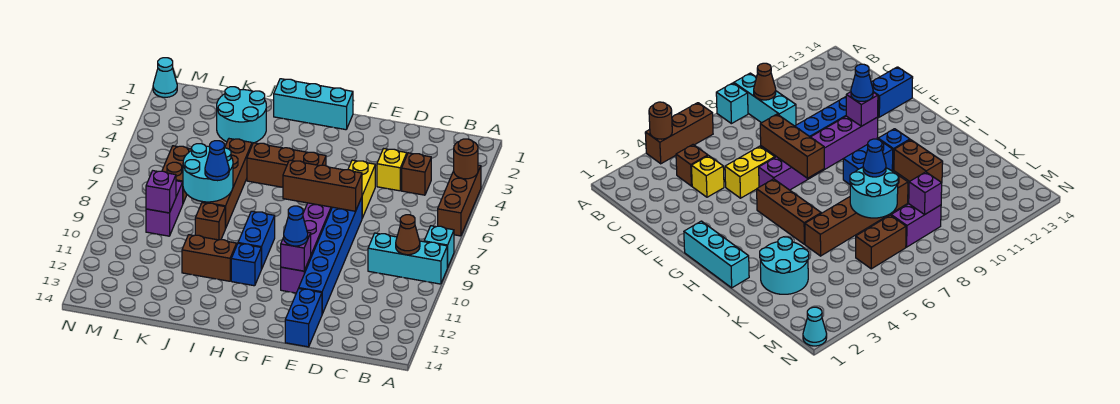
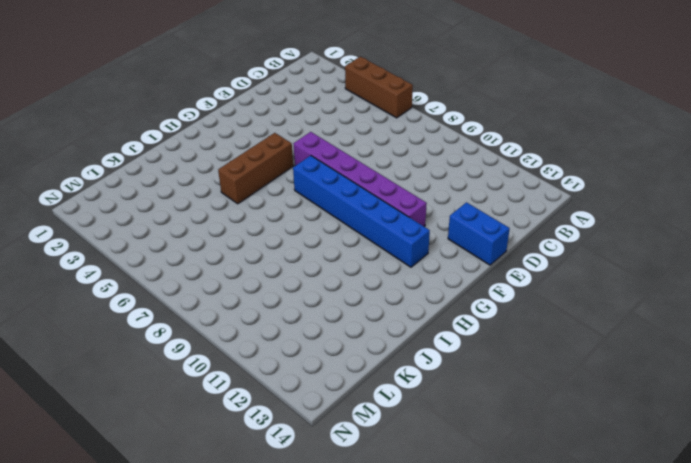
blue 1x6 brick [293,156,430,267] -> blue 1x6 brick moved to [299,197,362,314]
none -> cyan 1x1 brick [424,226,454,268]
none -> cyan 1x3 brick [368,233,447,284]
none -> brown 1x1 brick [402,153,431,195]

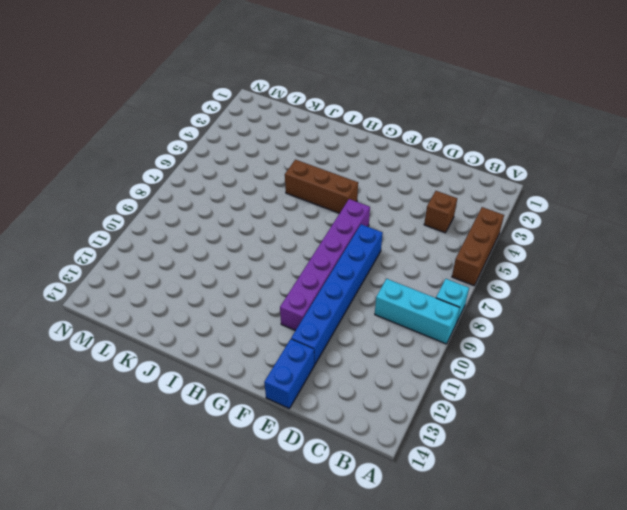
none -> yellow 1x1 brick [377,149,407,191]
none -> yellow 1x2 brick [348,160,375,218]
none -> cyan 1x3 brick [274,79,353,130]

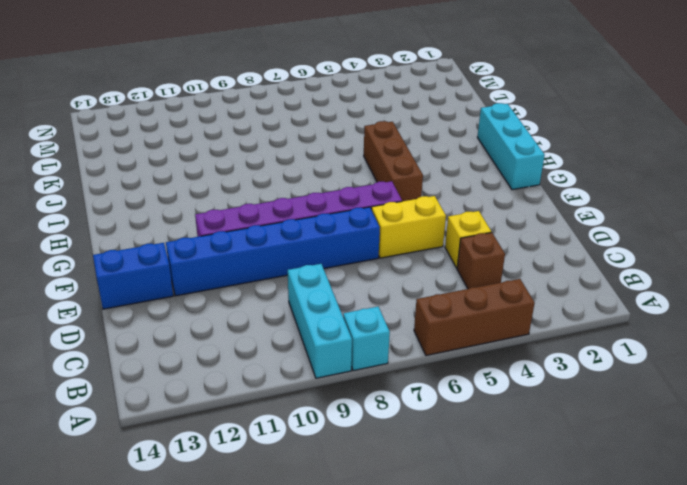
none -> blue 1x2 brick [238,211,275,269]
none -> blue 1x1 brick [231,243,261,286]
none -> brown 1x2 brick [182,235,237,281]

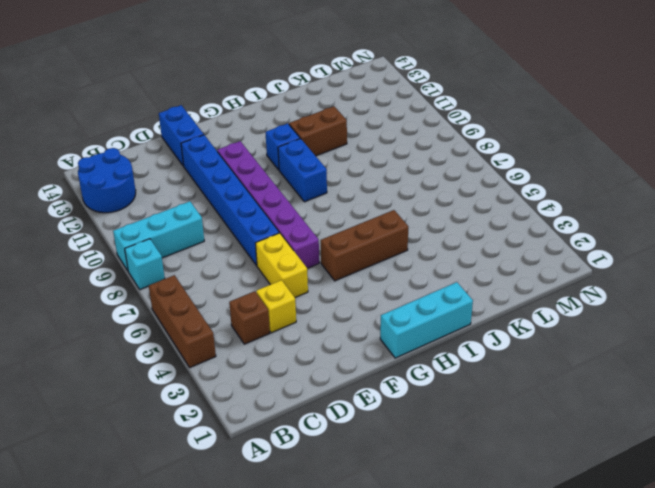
blue 2x2 round brick [78,148,136,213] -> none
none -> cyan 2x2 round brick [217,87,266,143]
none -> brown 1x4 brick [202,139,252,229]
none -> brown 1x1 brick [195,203,225,240]

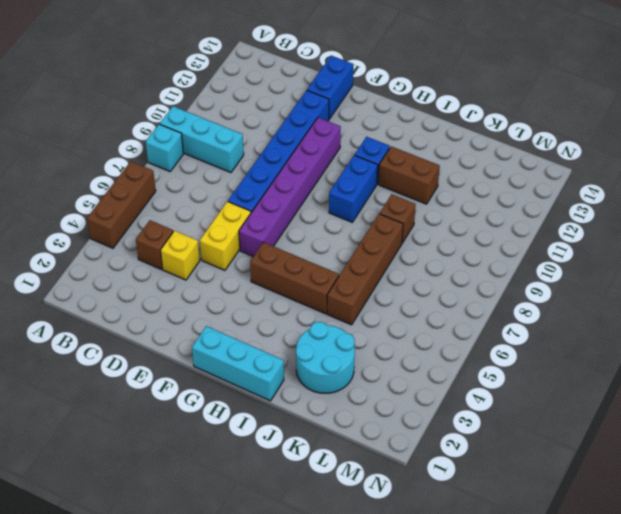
none -> brown 1x2 brick [162,146,192,203]
none -> purple 1x2 brick [146,181,183,236]
none -> cyan 1x1 cone [153,58,177,97]

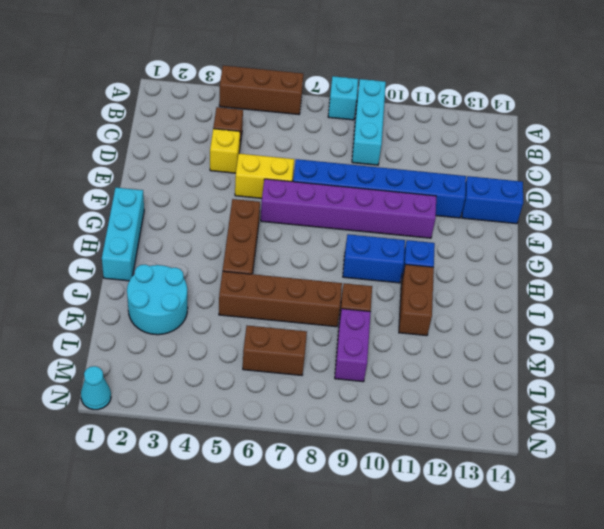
purple 1x2 brick [335,309,371,382] -> purple 1x2 brick turned to [146,181,183,236]
none -> brown 1x1 round brick [454,139,478,179]
none -> brown 1x1 cone [396,215,420,255]
none -> brown 1x3 brick [283,160,362,211]

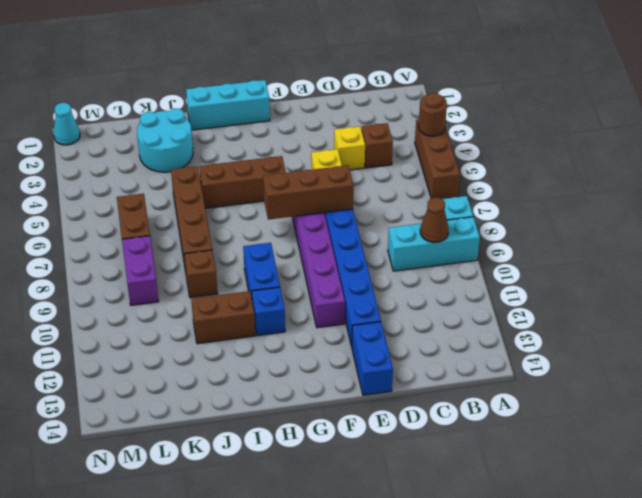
none -> purple 1x1 brick [281,232,311,271]
none -> cyan 2x2 round brick [183,144,233,202]
none -> purple 1x1 brick [146,171,176,213]

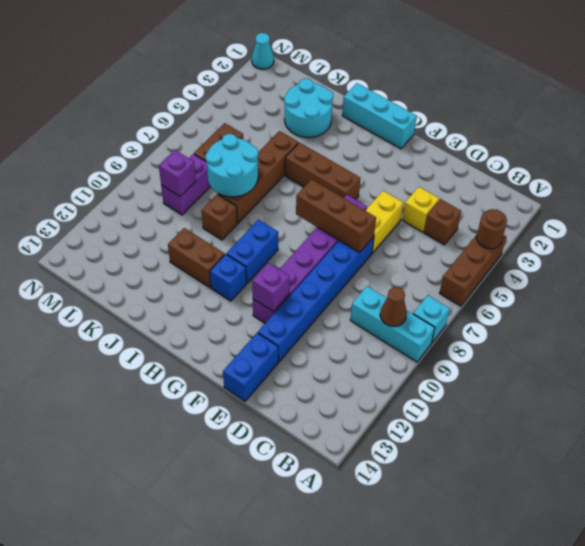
none -> blue 1x1 cone [284,206,308,246]
none -> blue 1x1 cone [205,141,229,181]

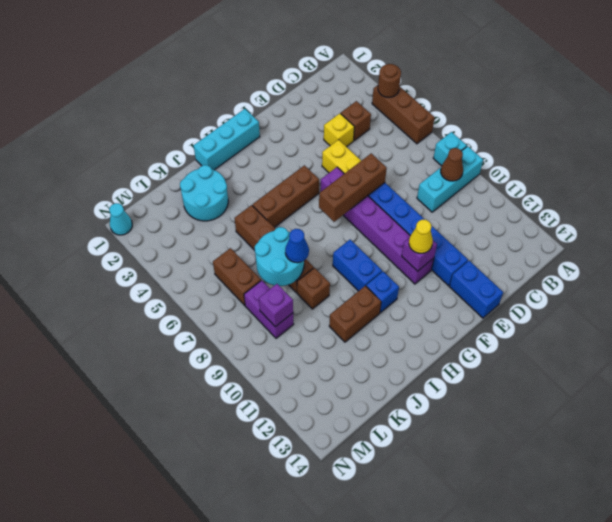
yellow 1x1 cone [409,220,433,253] -> blue 1x1 cone [284,206,308,246]

